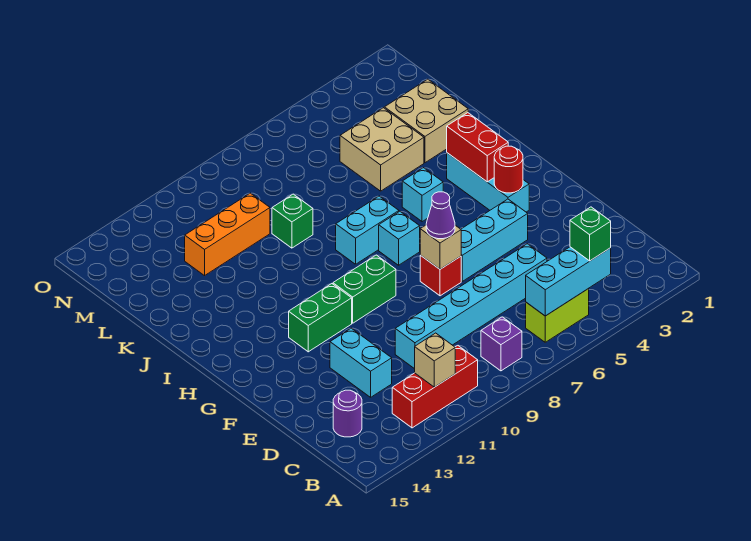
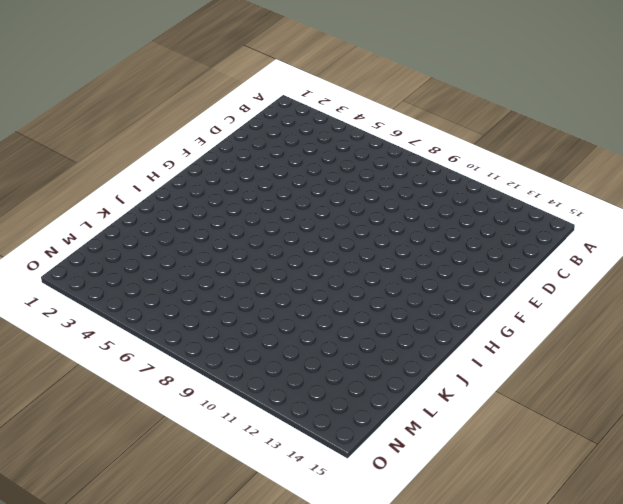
none -> lime 1x2 brick [526,289,589,342]
none -> purple 1x1 brick [481,317,522,371]
none -> red 1x3 brick [392,346,478,428]

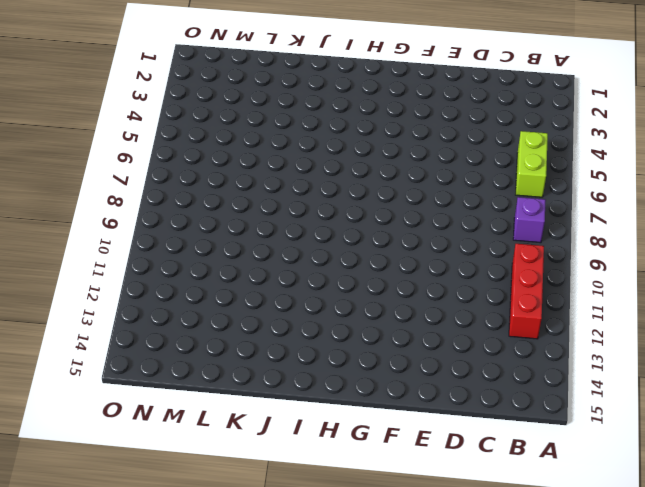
none -> purple 1x1 round brick [333,390,362,437]
none -> cyan 1x6 brick [395,244,547,369]
none -> cyan 1x2 brick [330,328,392,397]

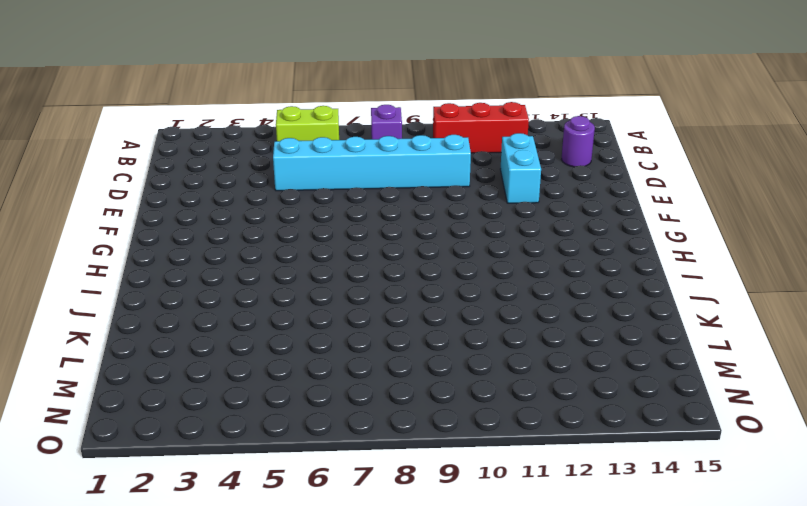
none -> cyan 1x3 brick [461,199,528,281]
none -> red 1x1 brick [420,255,461,296]
none -> cyan 1x3 brick [447,153,529,212]

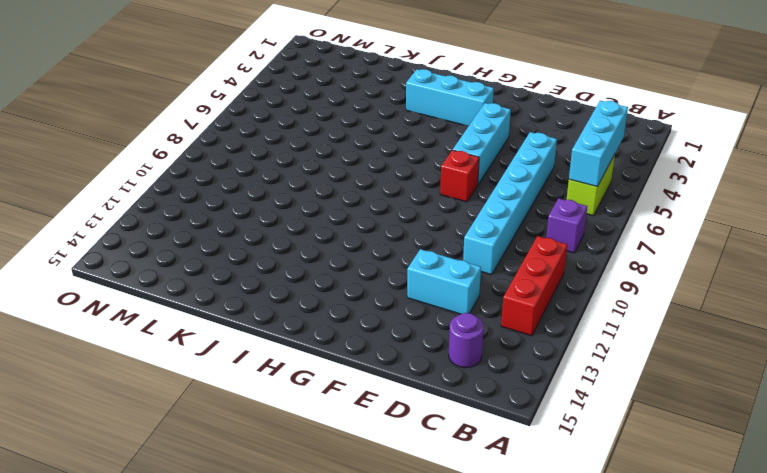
none -> green 1x2 brick [333,255,396,323]
none -> green 1x2 brick [289,284,352,352]
none -> cyan 1x1 brick [379,211,420,265]

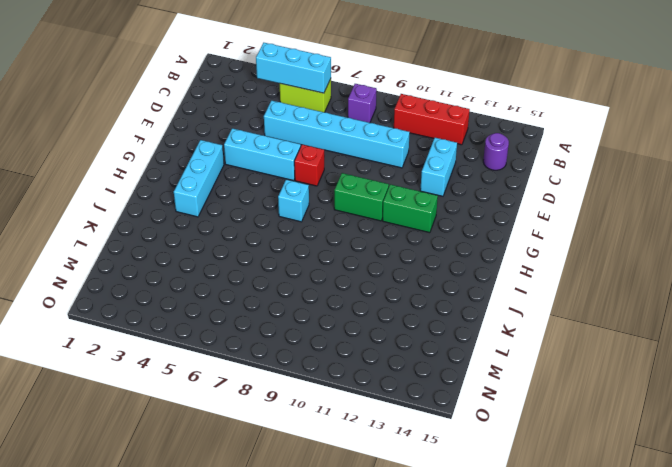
none -> cyan 1x1 brick [402,168,443,222]
none -> cyan 1x2 brick [336,196,399,264]
none -> tan 2x2 brick [385,79,468,163]

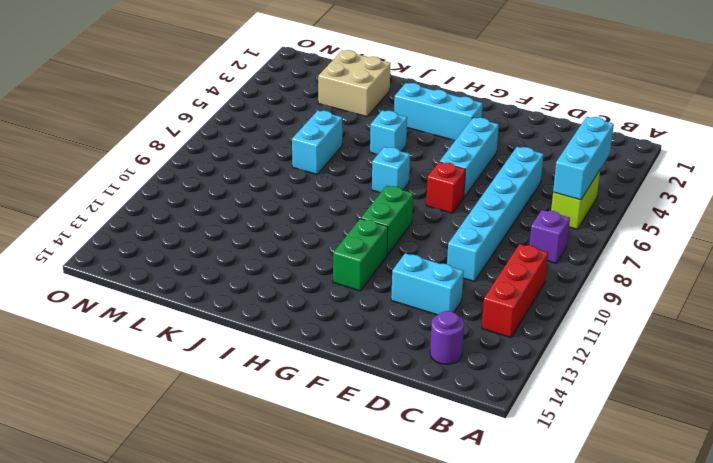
cyan 1x2 brick [292,111,342,174] -> cyan 1x2 brick moved to [336,196,399,264]
none -> tan 2x2 brick [340,108,424,191]
none -> green 1x1 brick [272,194,313,248]
none -> orange 1x3 brick [185,193,270,276]

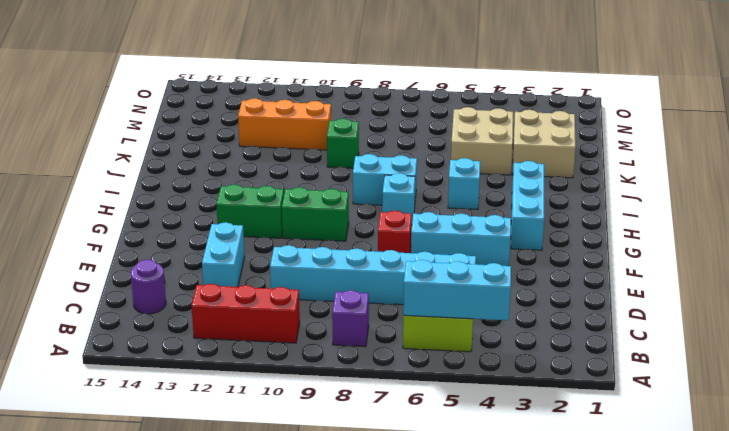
none -> tan 1x1 brick [415,333,455,387]
none -> tan 1x1 brick [420,225,461,269]
none -> red 1x1 round brick [494,146,523,193]

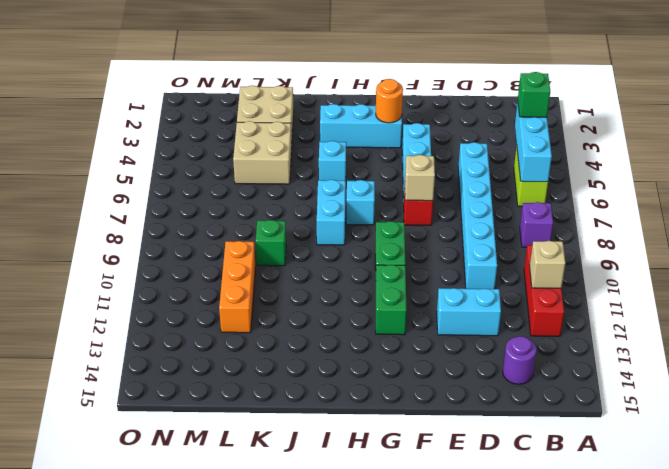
orange 1x1 round brick [376,79,403,123] -> red 1x1 round brick [494,146,523,193]
none -> red 1x2 brick [447,113,508,182]
none -> purple 1x1 cone [426,192,455,239]

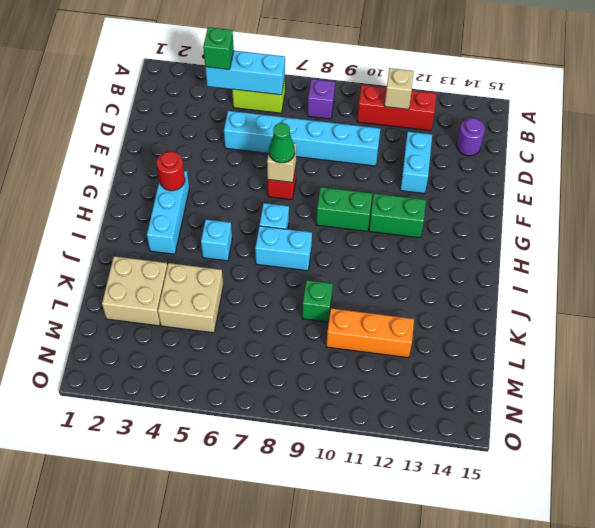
green 1x1 cone [269,123,295,163] -> purple 1x1 cone [426,192,455,239]
none -> cyan 1x3 brick [461,199,528,281]
none -> red 1x2 brick [447,113,508,182]

